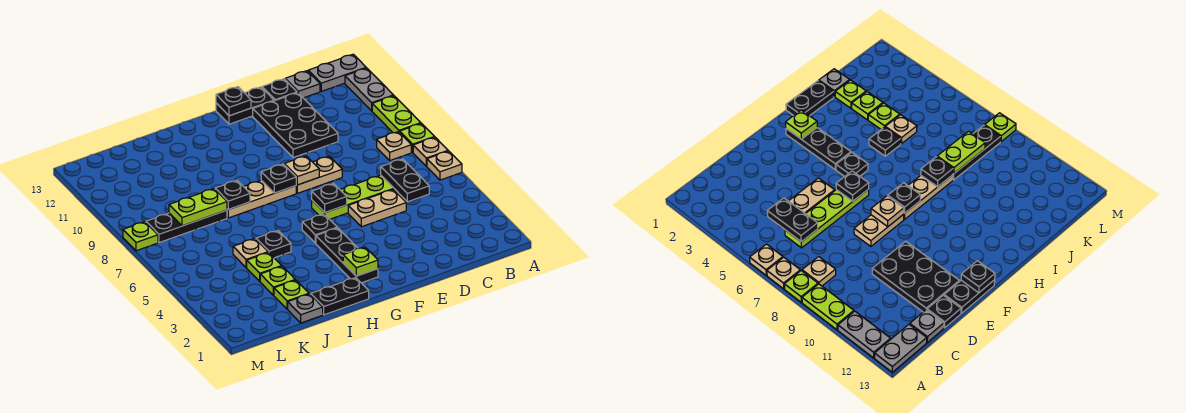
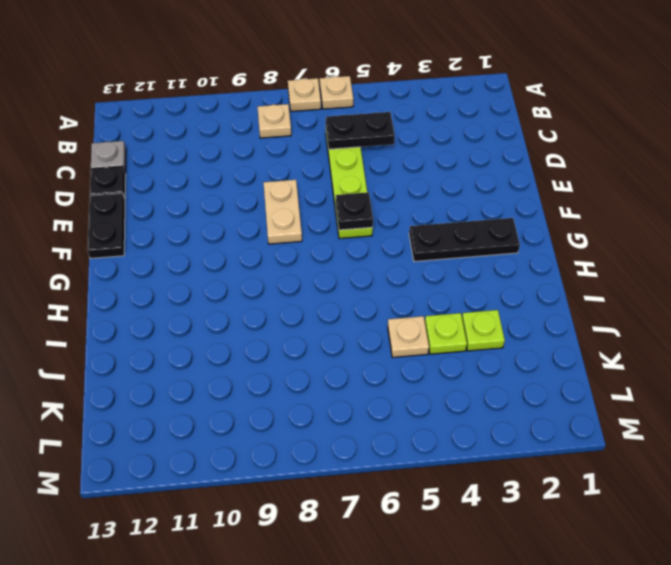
none -> lime 1x1 plate [400,123,434,152]
none -> lime 1x2 plate [372,96,421,133]
none -> grey 1x2 plate [345,68,394,111]
none -> grey 1x2 plate [308,54,366,91]

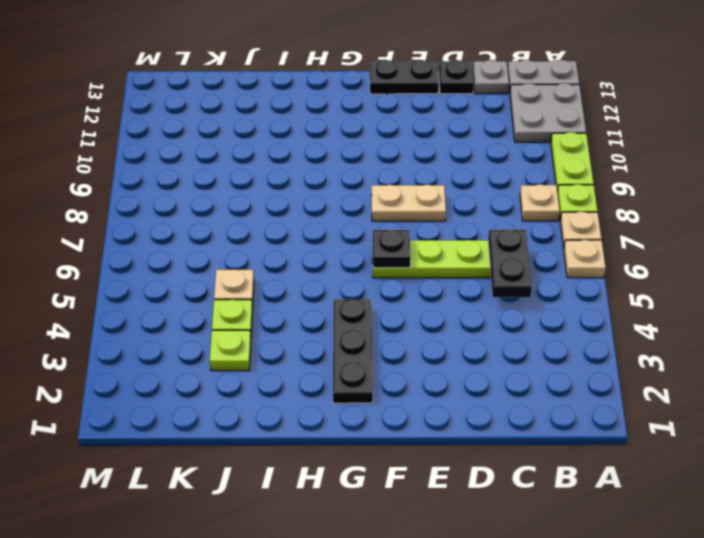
grey 2x2 plate [510,83,586,142] -> grey 1x2 plate [345,68,394,111]
none -> tan 1x2 plate [348,190,406,227]
none -> black 2x3 plate [253,93,338,158]
none -> black 1x1 plate [302,214,337,243]
none -> tan 1x3 plate [227,180,296,218]

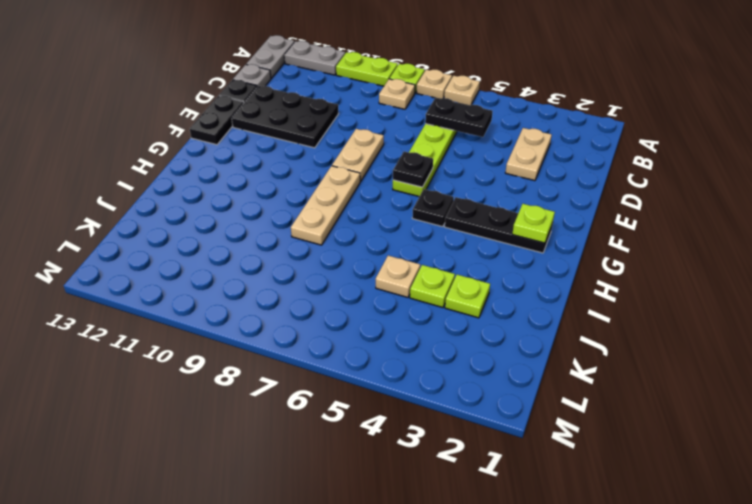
tan 1x2 plate [505,128,552,181] -> tan 1x2 plate moved to [348,190,406,227]
none -> black 1x2 plate [311,278,369,315]
none -> black 1x1 plate [256,230,291,258]
none -> grey 1x1 plate [288,294,323,323]
none -> lime 1x1 plate [274,280,309,309]

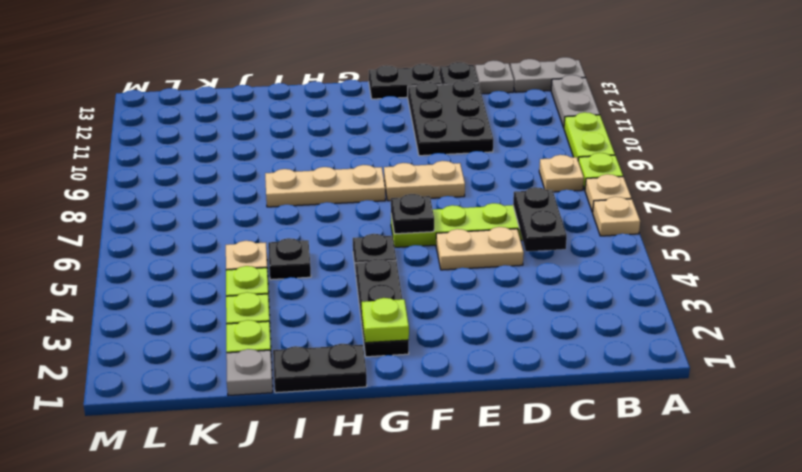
none -> black 1x3 plate [146,210,227,243]
none -> lime 1x1 plate [123,222,158,251]
none -> tan 1x1 plate [284,156,319,185]
none -> black 1x1 plate [216,87,251,116]

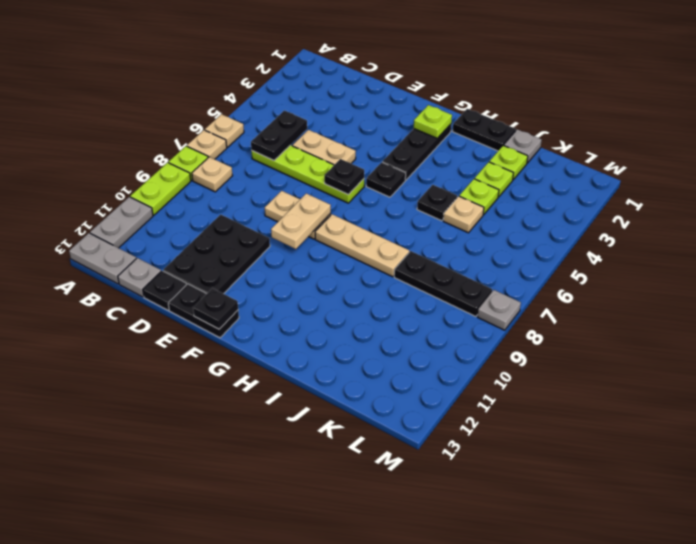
tan 1x2 plate [271,193,331,249] -> tan 1x1 plate [284,156,319,185]
grey 1x1 plate [477,290,521,330] -> lime 1x1 plate [123,222,158,251]
none -> black 1x1 plate [261,164,296,193]
none -> black 1x1 plate [215,181,250,209]
none -> lime 1x2 plate [169,189,227,226]

